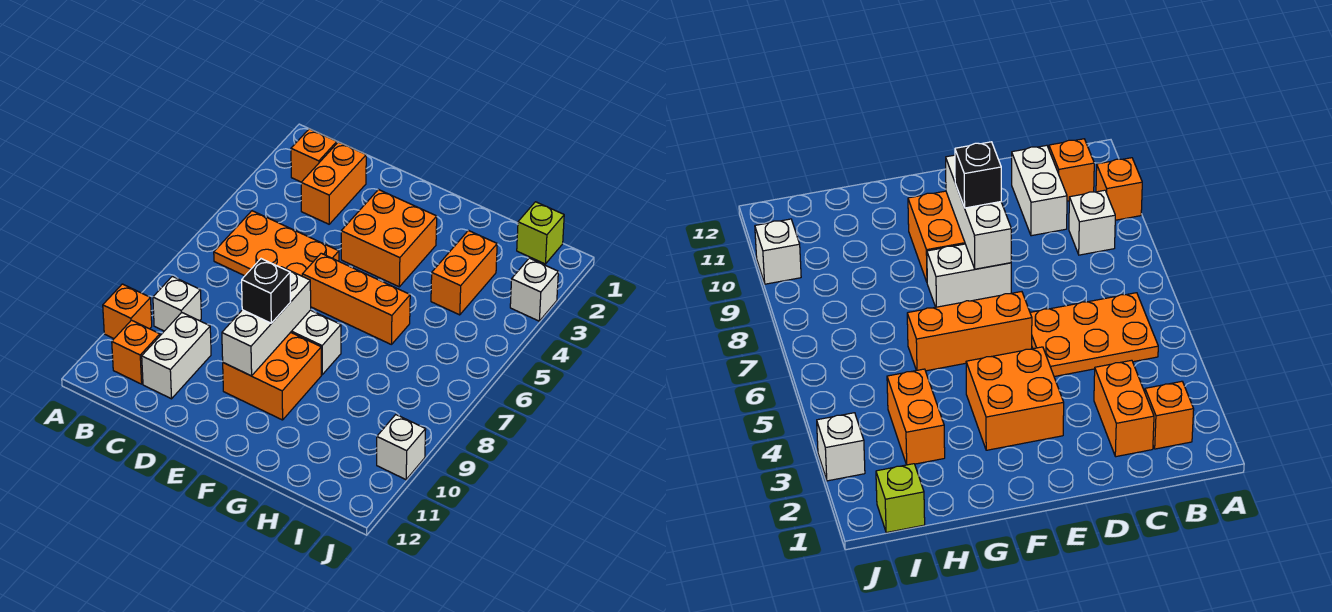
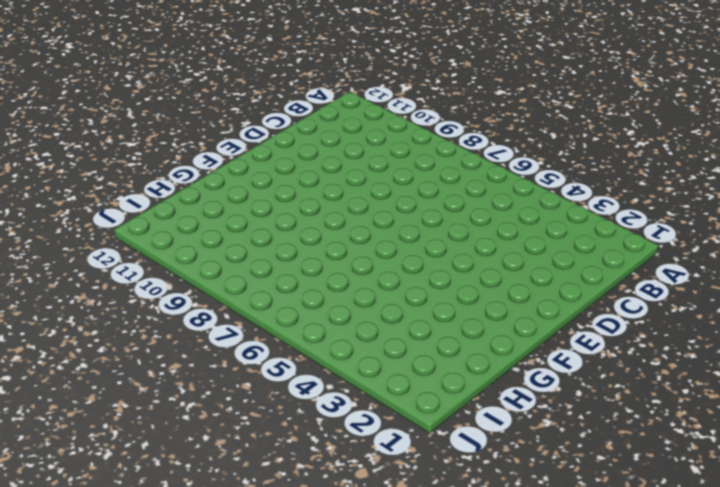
none -> orange 1x1 brick [103,284,152,339]
none -> orange 1x1 brick [291,129,337,182]
none -> orange 2x3 plate [214,211,339,276]

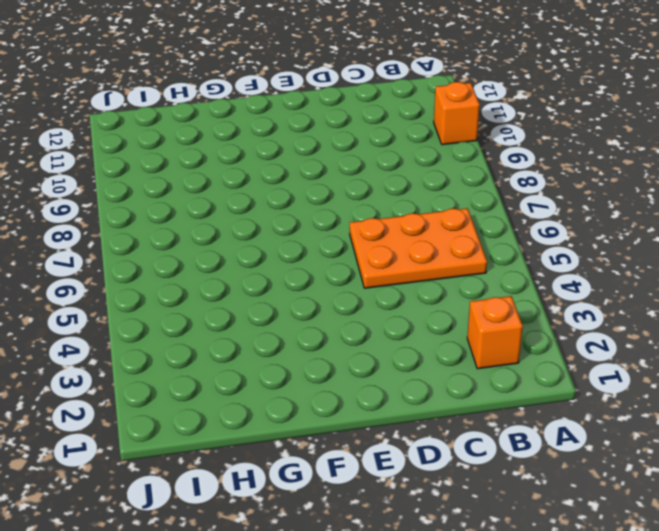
none -> white 1x1 brick [153,276,201,331]
none -> orange 1x1 brick [112,320,160,384]
none -> orange 1x2 brick [301,142,366,224]

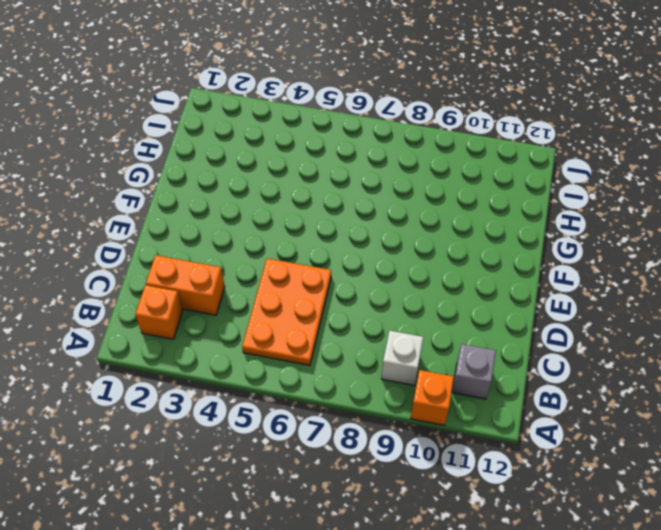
grey 1x1 brick [452,344,496,399] -> orange 1x1 brick [112,320,160,384]
none -> white 1x2 brick [142,313,211,399]
none -> orange 2x2 brick [341,190,437,287]
none -> orange 1x3 brick [302,253,410,345]

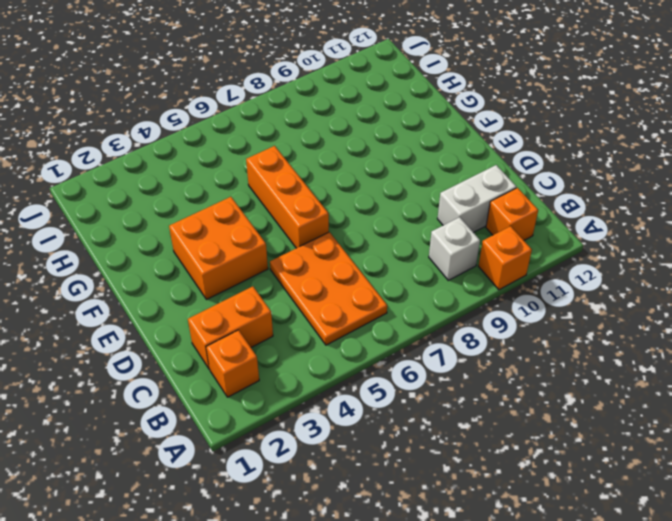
none -> white 1x2 brick [291,310,341,375]
none -> orange 2x2 brick [223,332,321,420]
none -> orange 1x2 brick [431,231,497,315]

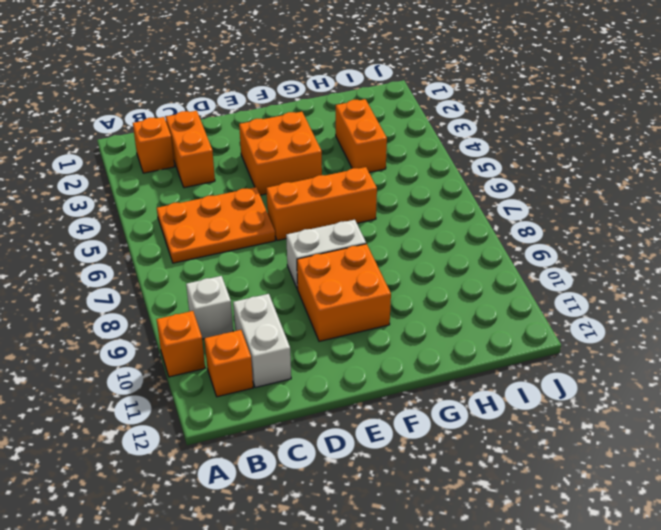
none -> lime 1x1 brick [517,202,564,264]
none -> white 1x1 brick [510,258,558,321]
none -> white 1x1 brick [377,415,426,480]

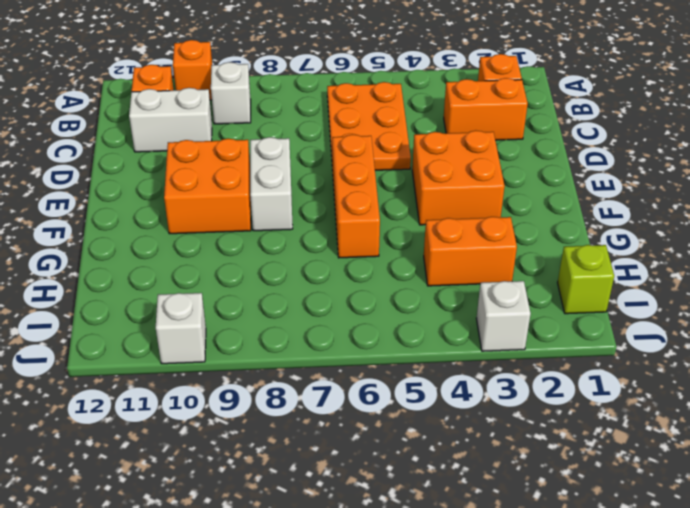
none -> white 1x3 brick [222,267,311,376]
none -> black 1x1 brick [242,259,290,323]

